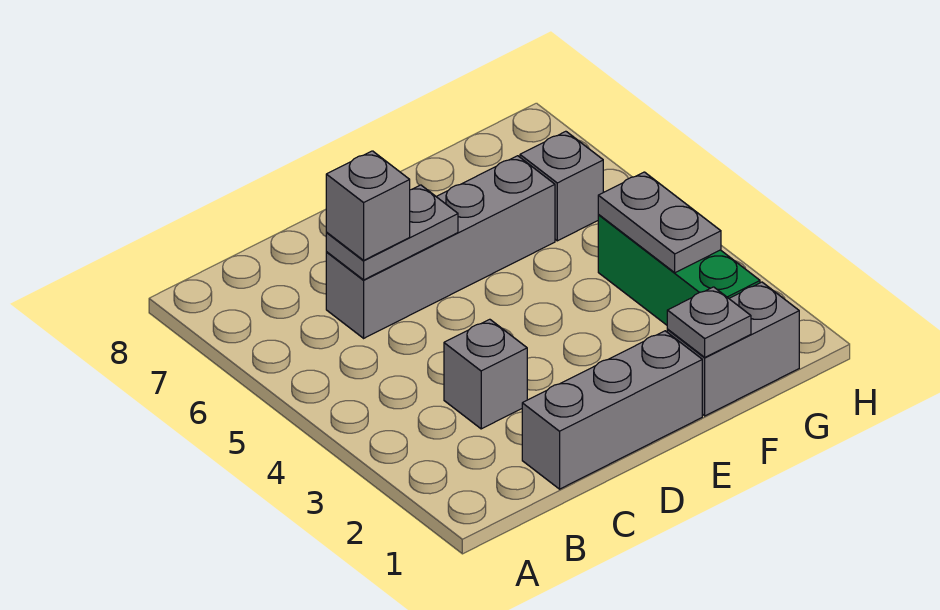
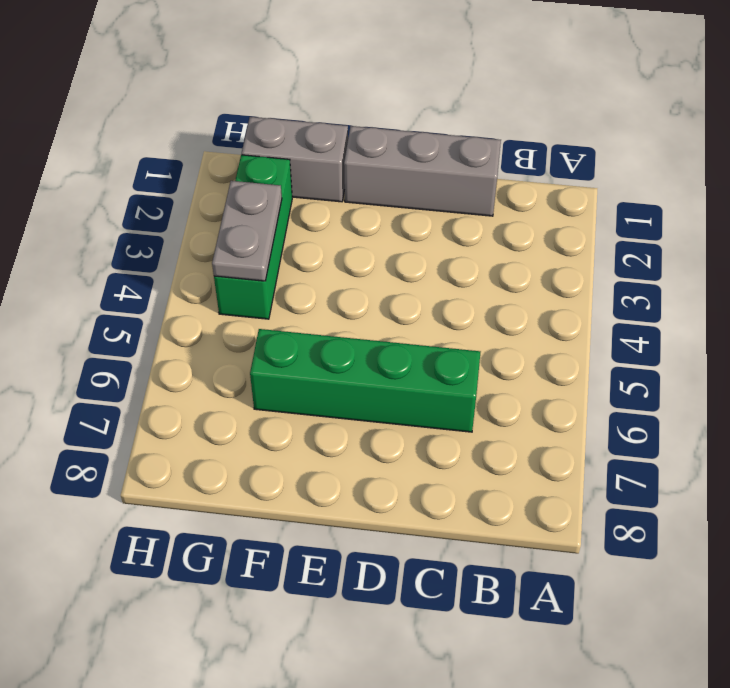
green 1x4 brick [250,329,480,432] -> grey 1x4 brick [326,156,555,338]
none -> grey 1x1 brick [444,319,527,429]
none -> grey 1x1 brick [520,131,603,241]

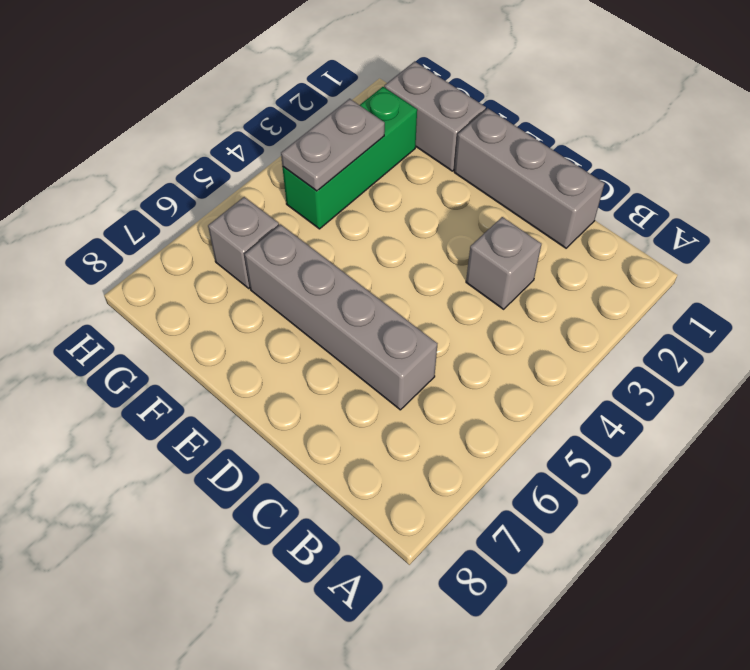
none -> grey 1x2 plate [326,185,458,280]
none -> grey 1x1 plate [667,287,751,357]

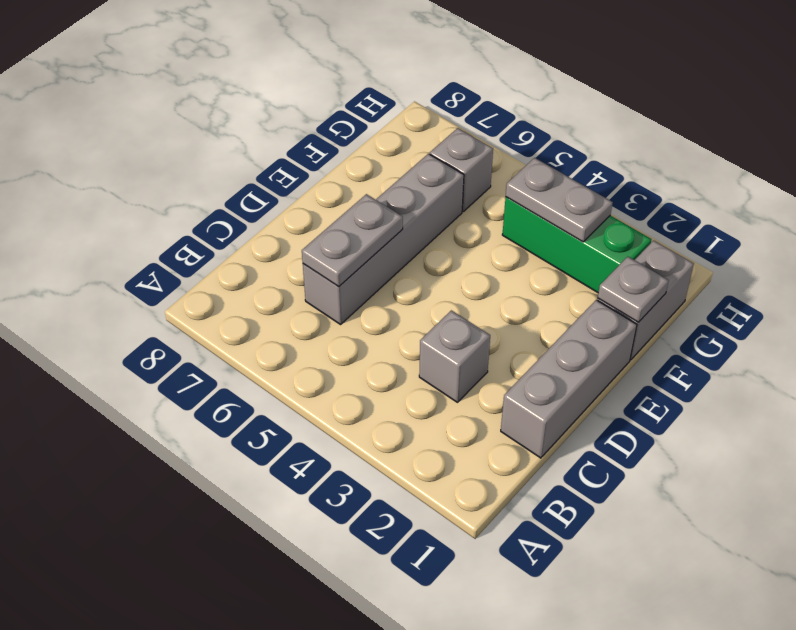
none -> grey 1x1 brick [326,151,410,260]

